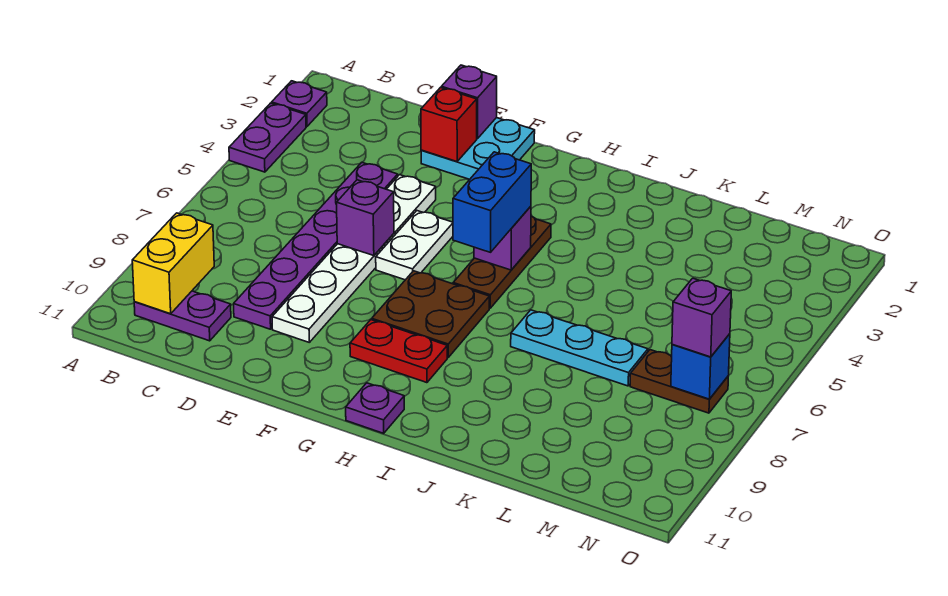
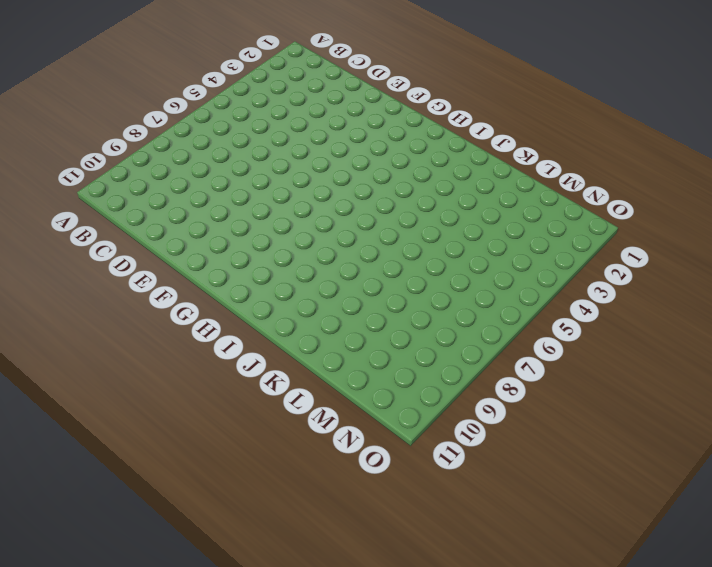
none -> purple 1x1 plate [272,81,327,126]
none -> purple 1x2 plate [229,103,306,172]
none -> purple 1x2 plate [134,291,231,341]

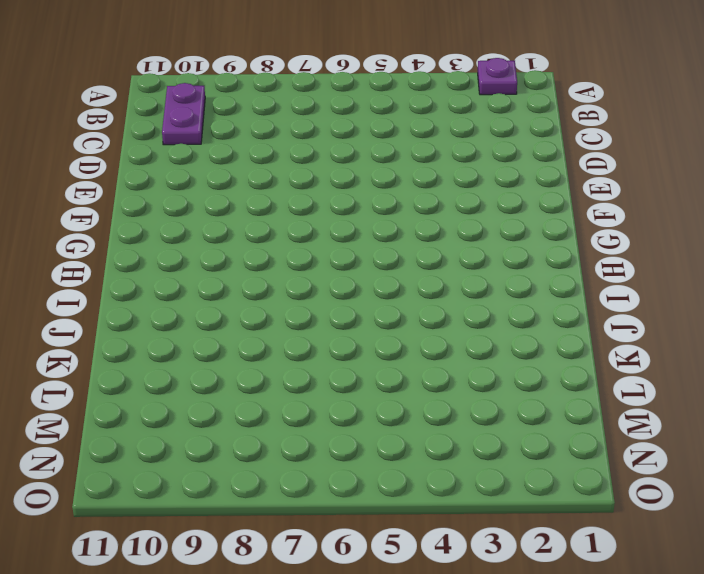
none -> purple 1x2 plate [229,103,306,172]
none -> purple 1x6 plate [234,162,398,329]
none -> cyan 2x2 plate [421,118,535,179]

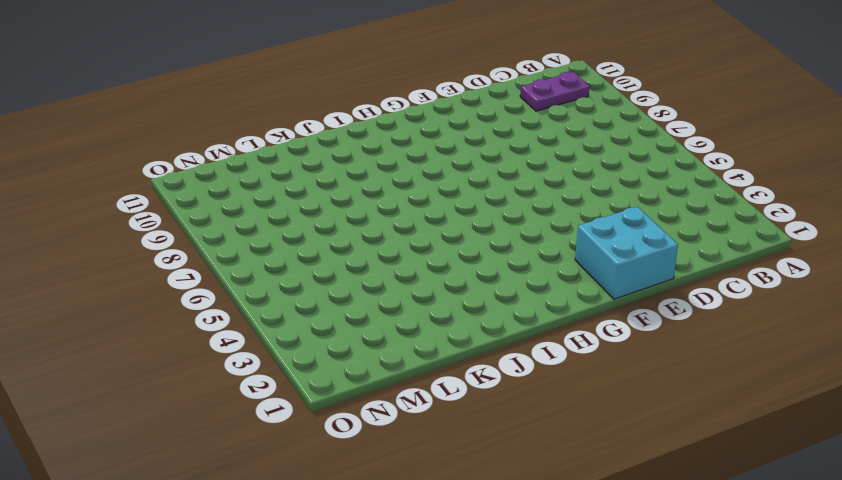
cyan 2x2 brick [575,207,678,299] -> cyan 2x2 plate [421,118,535,179]
none -> purple 1x1 plate [272,81,327,126]
none -> purple 1x2 plate [229,103,306,172]
none -> purple 1x6 plate [234,162,398,329]

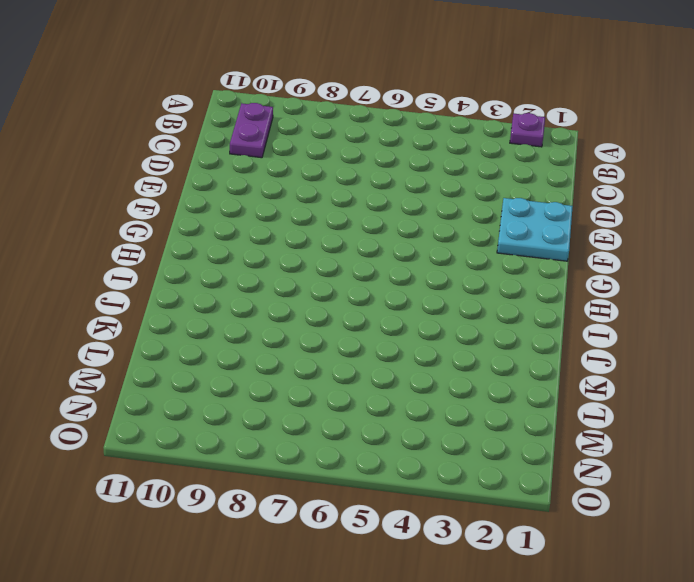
none -> purple 1x2 plate [229,103,306,172]
none -> purple 1x6 plate [234,162,398,329]
none -> white 1x6 plate [272,175,436,342]

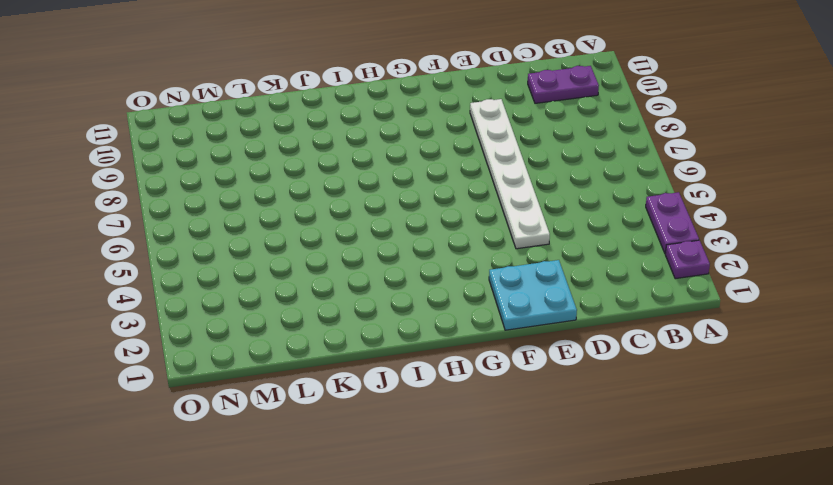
none -> purple 1x6 plate [234,162,398,329]
none -> white 1x2 plate [376,211,453,280]
none -> brown 2x2 plate [372,271,489,357]

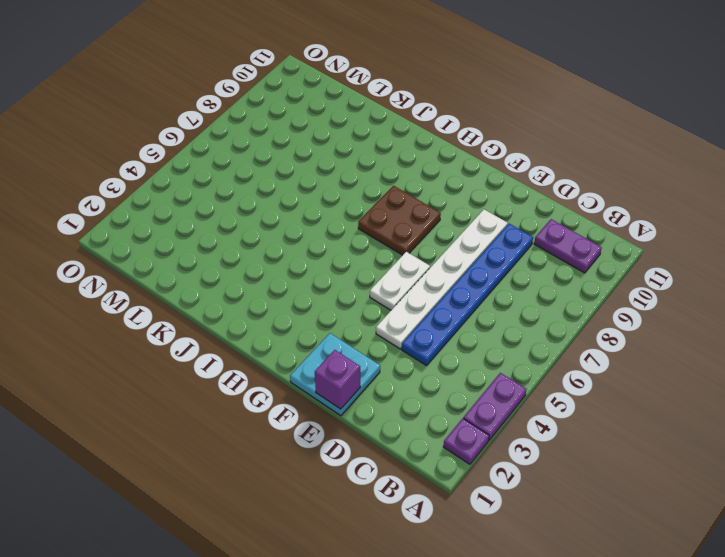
blue 1x6 plate [402,224,533,366] -> purple 1x6 plate [234,162,398,329]
none -> red 1x2 plate [350,320,447,383]
none -> brown 1x3 plate [453,216,551,308]
none -> purple 1x1 plate [346,383,404,433]

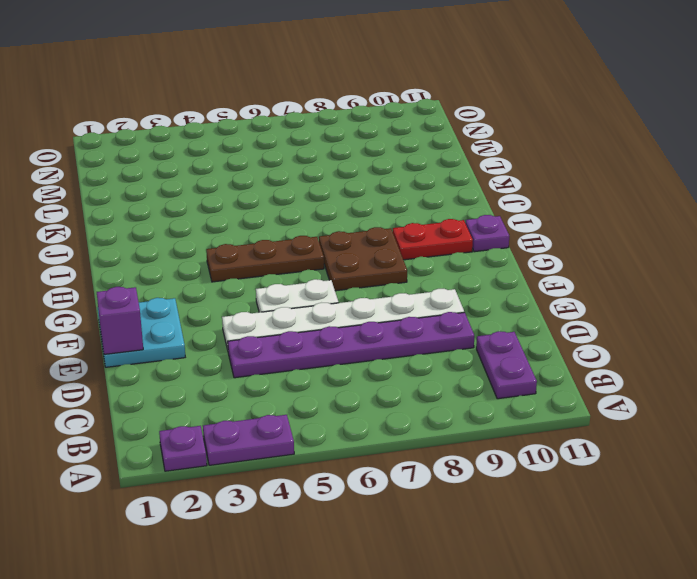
red 1x2 plate [393,219,473,260] -> red 1x2 plate turned to [350,320,447,383]
none -> cyan 1x3 plate [511,310,648,386]
none -> brown 1x2 plate [630,350,728,413]
none -> yellow 1x2 brick [132,213,214,314]

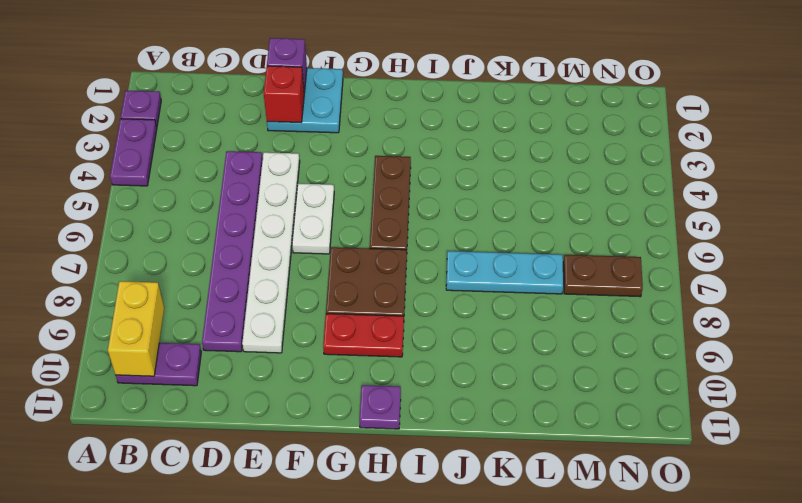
none -> purple 1x1 brick [337,180,394,256]
none -> purple 1x1 brick [474,206,531,270]
none -> blue 1x1 brick [671,334,730,399]

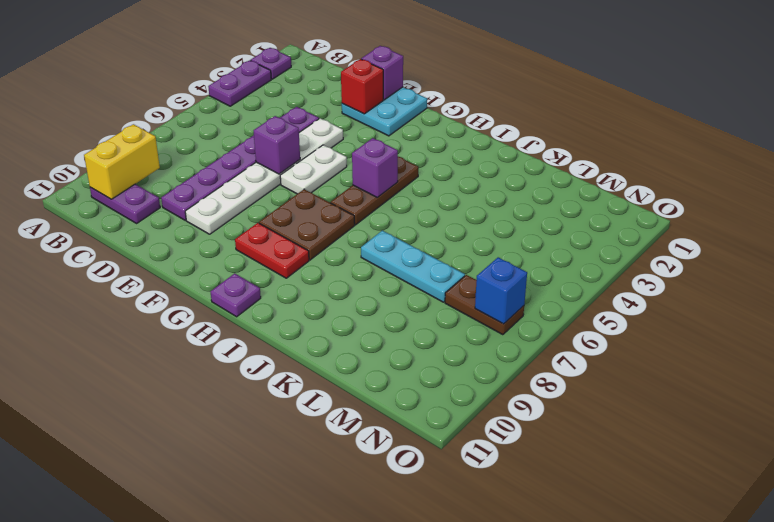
none -> blue 1x2 brick [453,152,531,252]
none -> purple 1x1 brick [672,278,731,357]

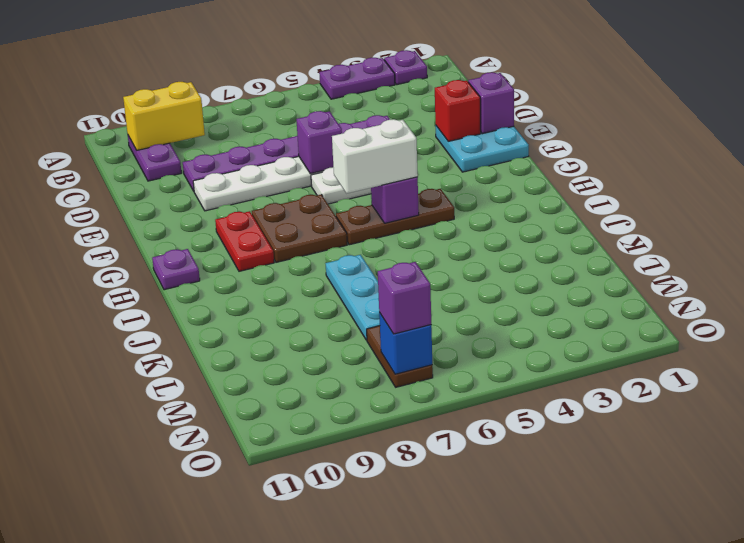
white 1x2 brick [332,119,418,194] -> blue 1x2 brick [453,152,531,252]

